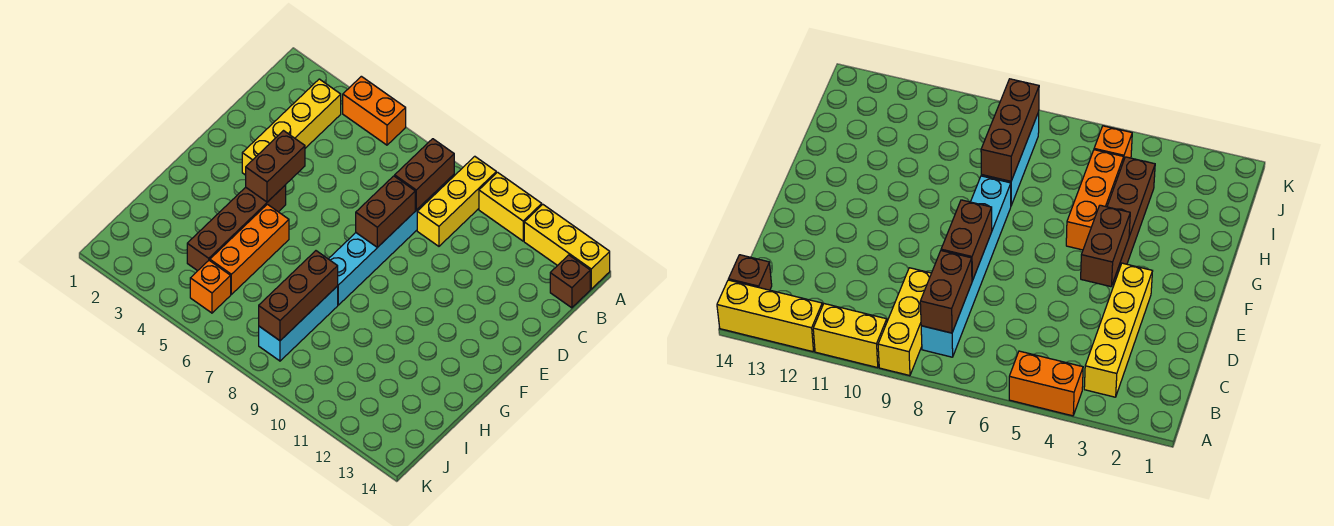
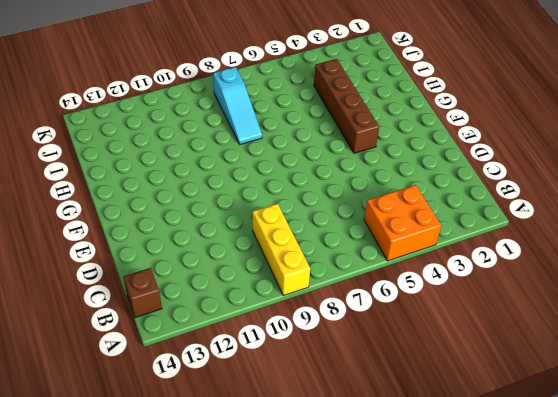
orange 2x2 brick [364,185,441,261] -> orange 1x2 brick [343,76,406,145]
cyan 1x3 slope [213,67,262,144] -> cyan 1x3 brick [259,286,338,361]
none -> yellow 1x2 brick [479,172,542,241]
none -> yellow 1x3 brick [524,205,610,289]
none -> yellow 1x4 brick [242,79,341,175]

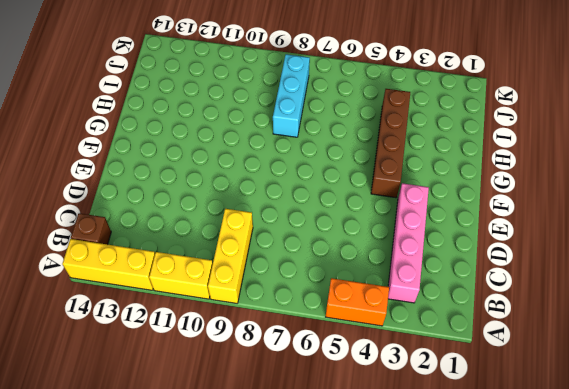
pink 1x4 brick [388,183,429,303] -> yellow 1x4 brick [242,79,341,175]
none -> cyan 1x6 brick [329,175,454,305]
none -> orange 1x3 brick [210,204,289,294]
none -> orange 1x1 brick [190,261,231,313]

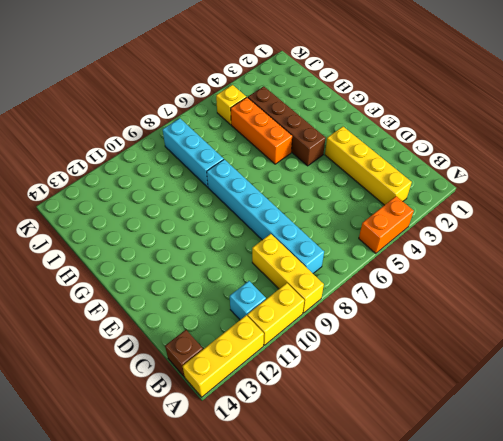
cyan 1x1 brick [230,281,266,320] -> none
yellow 1x1 brick [216,85,246,124] -> orange 1x1 brick [190,261,231,313]
none -> brown 1x2 brick [395,139,454,210]
none -> brown 1x2 brick [356,176,415,247]
none -> brown 1x2 brick [246,131,305,202]

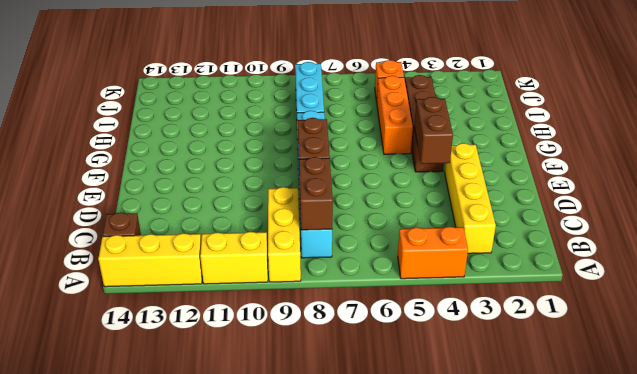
none -> brown 1x3 brick [259,251,338,341]

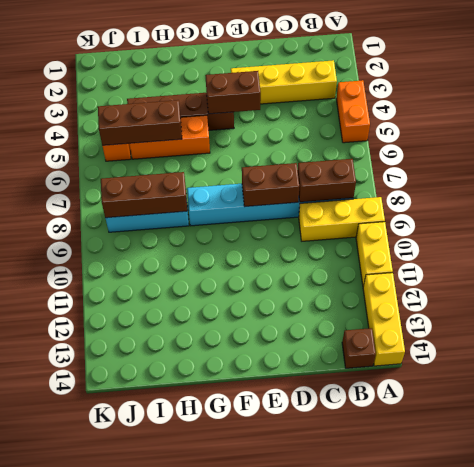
brown 1x3 brick [98,100,182,145] -> none

